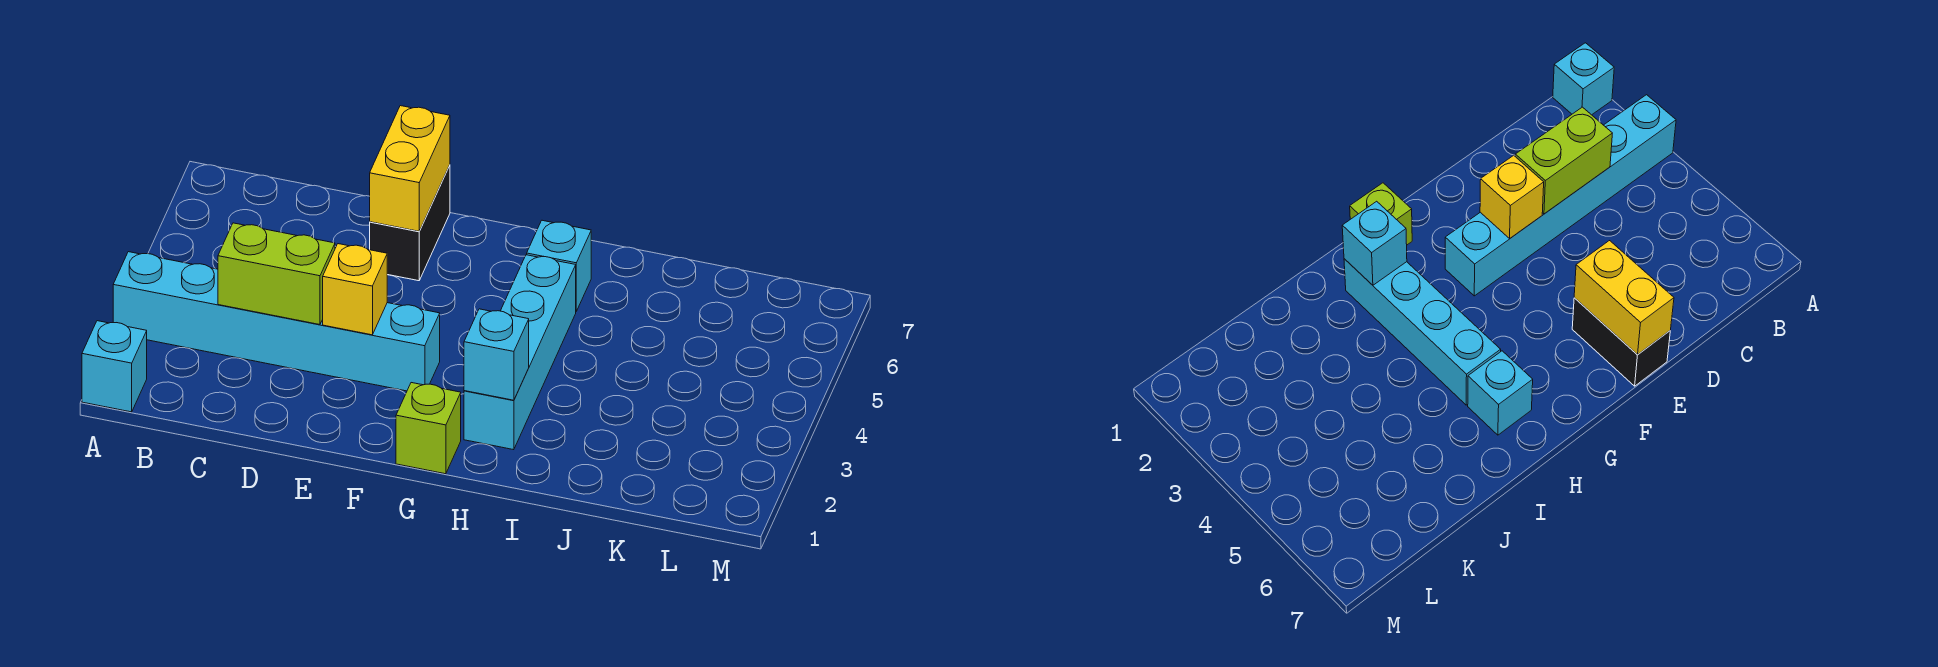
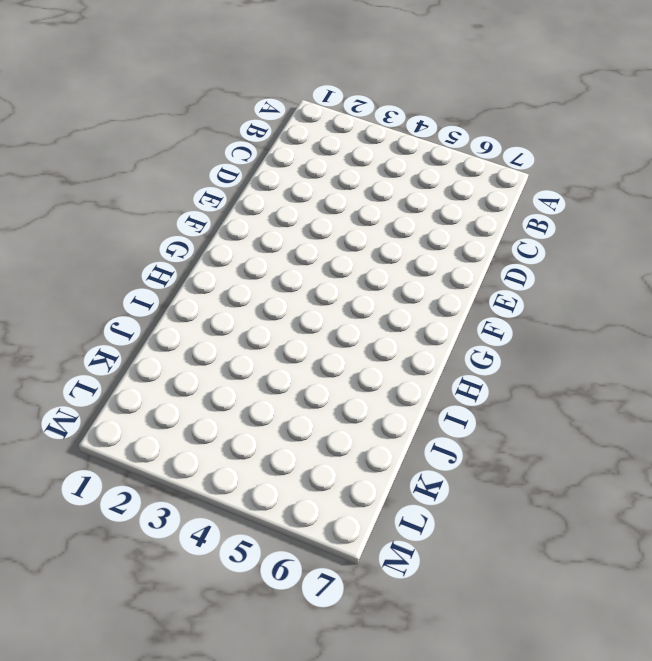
none -> cyan 1x1 brick [82,321,147,412]
none -> cyan 1x6 brick [113,252,440,391]

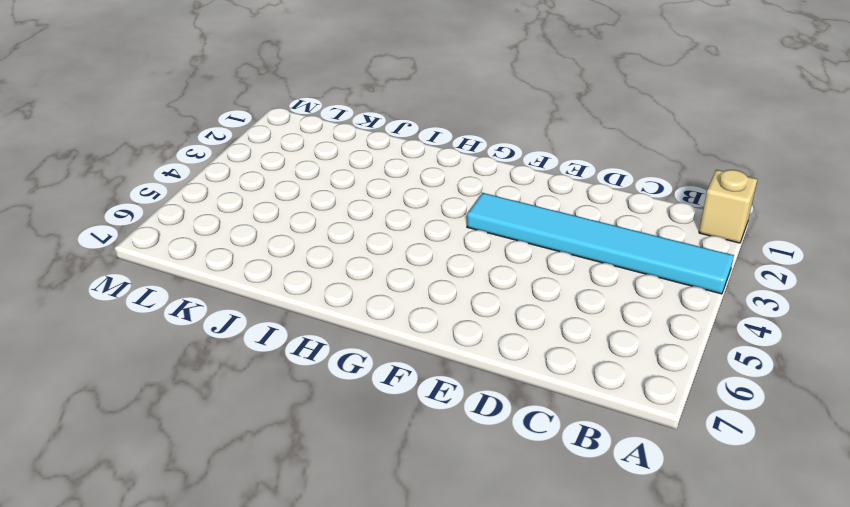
tan 1x1 brick [699,170,757,243] -> cyan 1x1 brick [82,321,147,412]
cyan 1x6 tile [467,193,734,294] -> cyan 1x6 brick [113,252,440,391]
none -> black 1x2 brick [370,165,450,281]
none -> lime 1x1 brick [396,383,461,474]

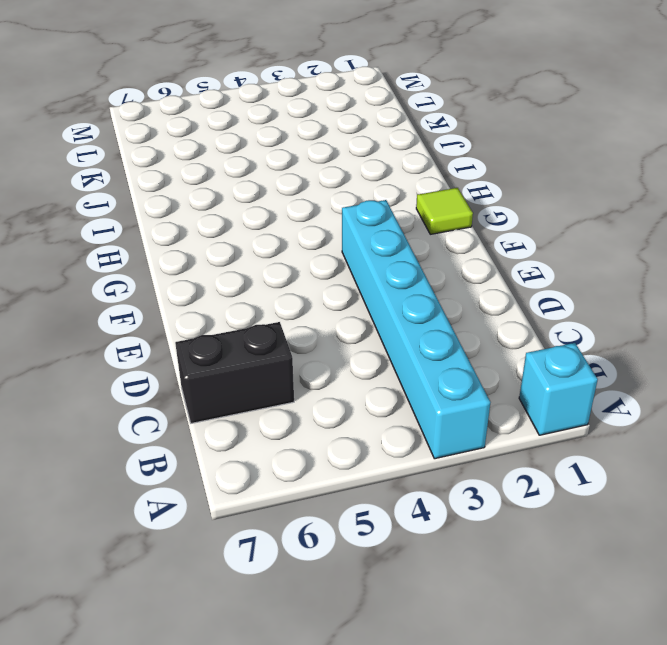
black 1x2 brick [175,322,294,423] -> black 1x2 brick moved to [370,165,450,281]
lime 1x1 tile [416,188,473,234] -> lime 1x1 brick [396,383,461,474]
none -> cyan 1x4 brick [464,255,576,450]
none -> cyan 1x1 brick [527,220,591,311]

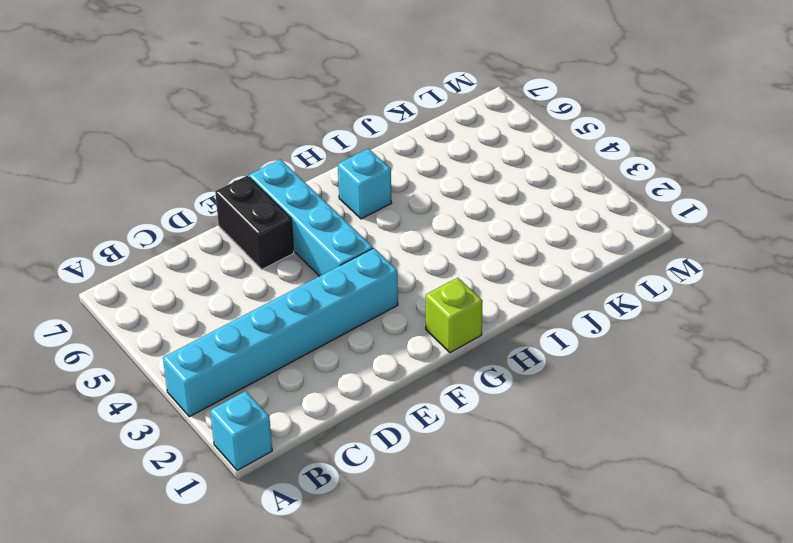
cyan 1x4 brick [249,160,373,276] -> cyan 1x4 brick moved to [464,255,576,450]
none -> lime 1x2 brick [218,223,335,325]
none -> yellow 1x1 brick [323,244,387,335]

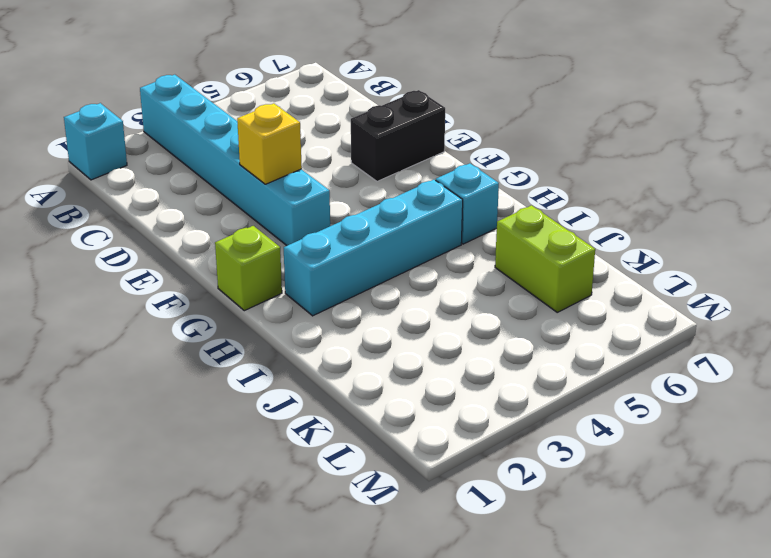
lime 1x2 brick [495,205,595,312] -> lime 1x2 brick moved to [218,223,335,325]
none -> yellow 1x2 brick [370,106,450,231]
none -> cyan 1x1 brick [464,309,529,400]

